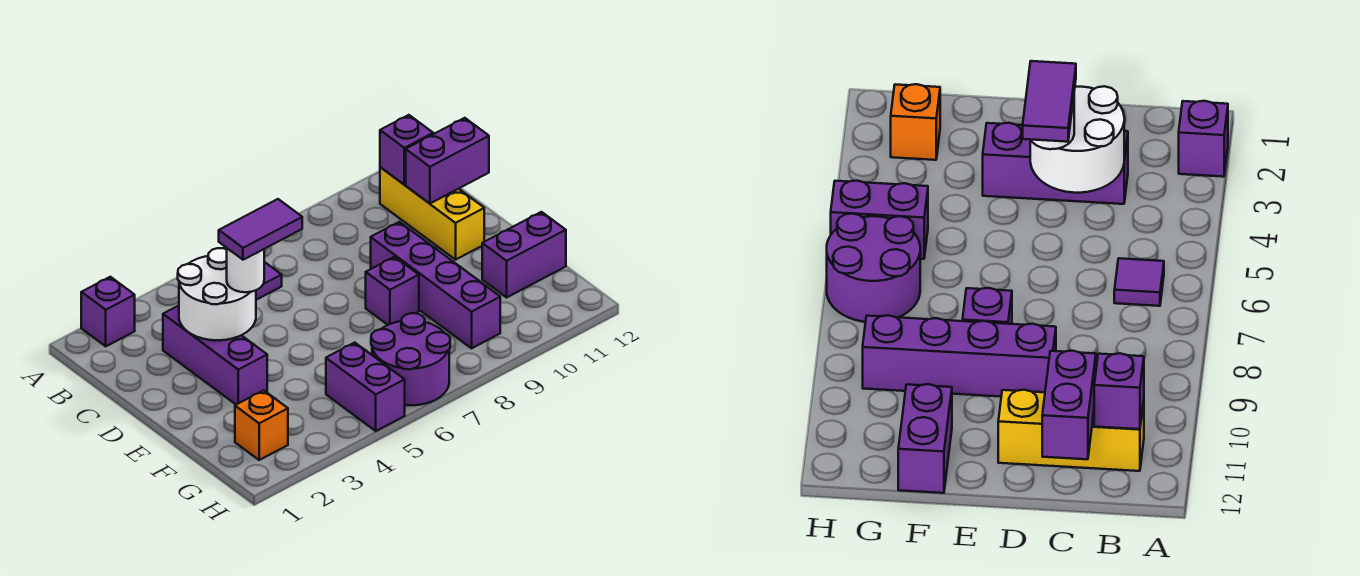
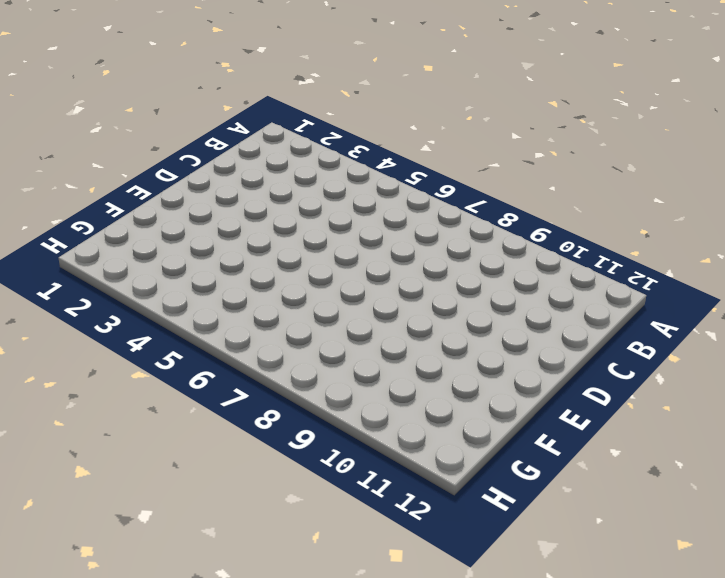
none -> purple 1x1 brick [81,277,135,346]
none -> purple 1x1 tile [256,262,282,300]
none -> yellow 1x3 brick [380,167,484,260]

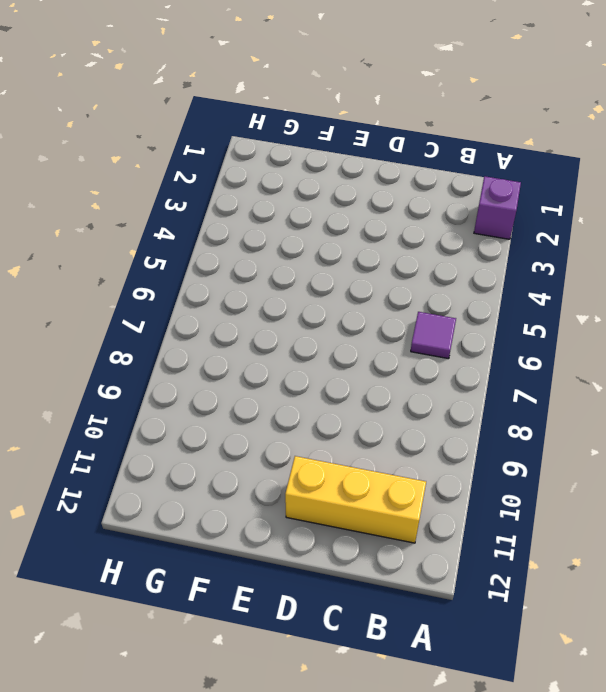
none -> purple 1x3 brick [163,306,267,405]
none -> purple 1x4 brick [371,222,500,348]
none -> purple 1x1 brick [366,257,419,325]

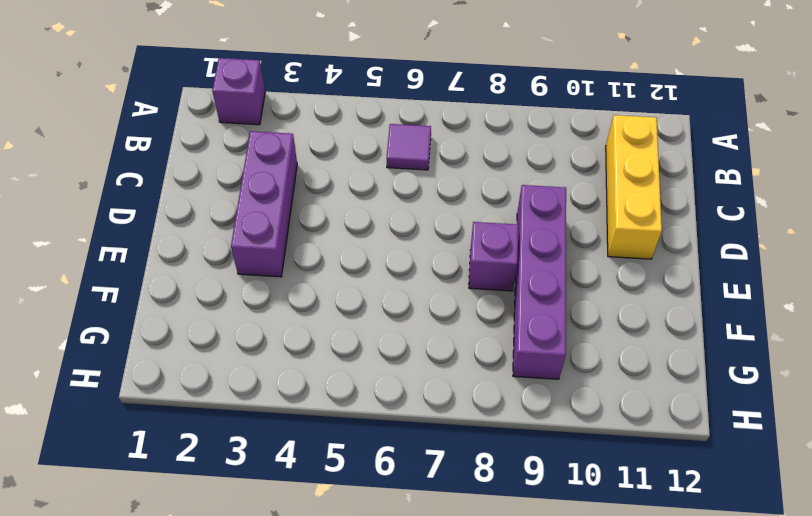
none -> purple 1x2 brick [482,212,566,297]
none -> orange 1x1 brick [235,390,288,460]
none -> purple 1x2 brick [326,343,405,431]

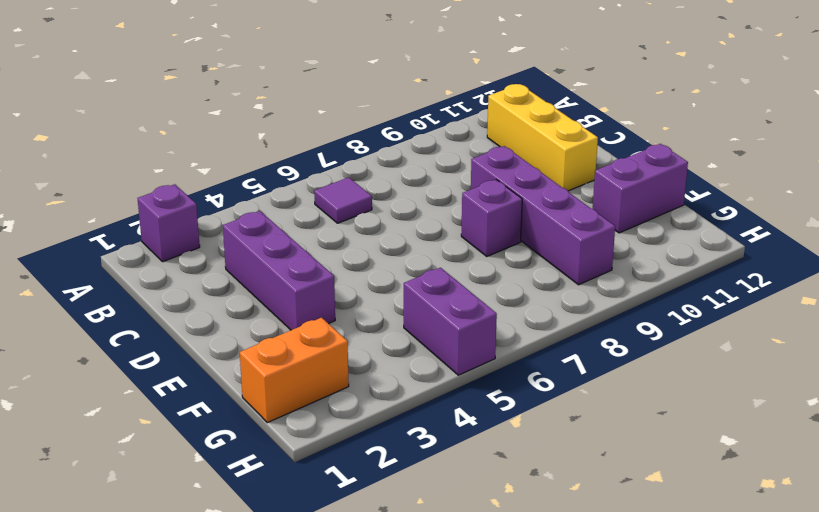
orange 1x2 brick [240,318,349,423] -> orange 1x1 brick [235,390,288,460]
none -> purple 2x2 round brick [371,313,450,405]
none -> purple 1x1 brick [380,115,433,185]
none -> white 2x2 round brick [178,248,256,340]

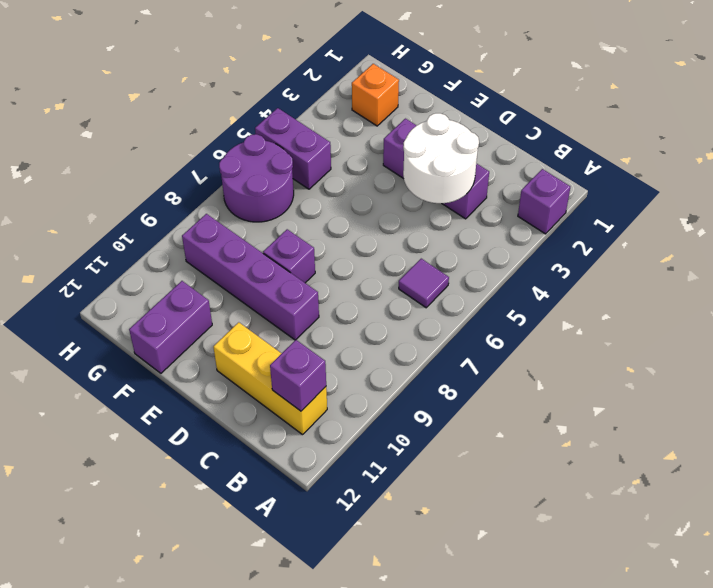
none -> purple 1x2 brick [406,118,489,203]
none -> white 1x1 round brick [227,248,264,292]
none -> purple 1x2 tile [219,199,302,260]

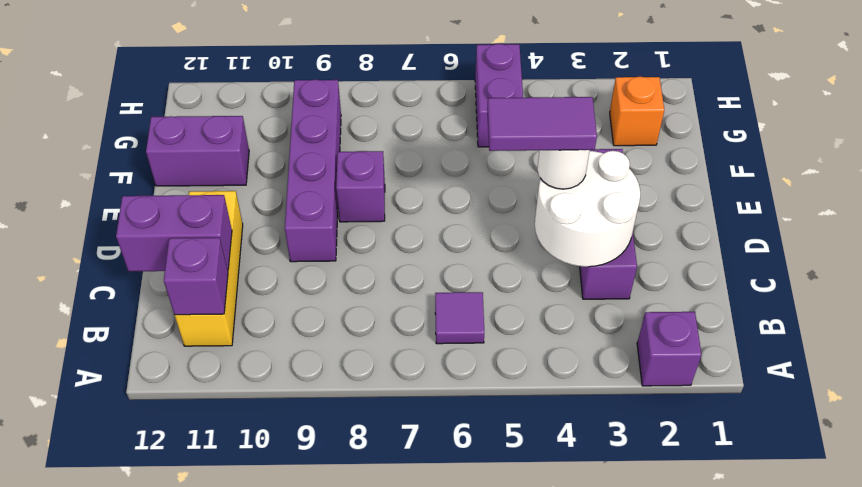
none -> purple 2x2 round brick [371,313,450,405]

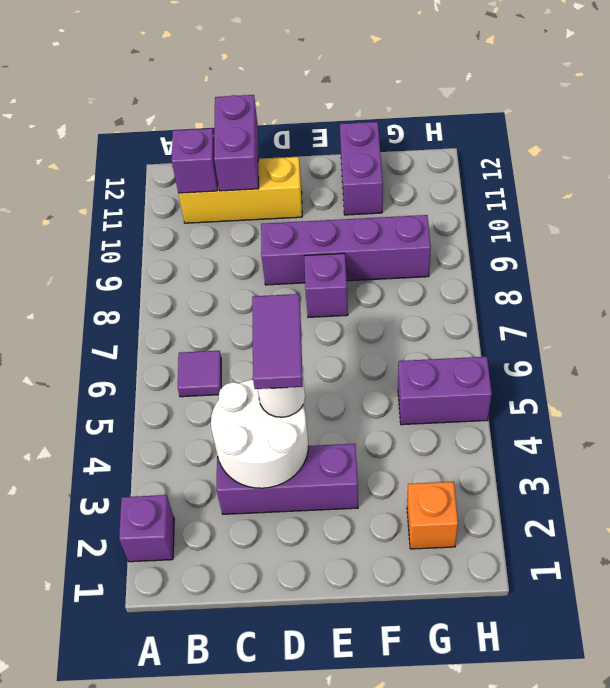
none -> purple 2x2 round brick [371,313,450,405]

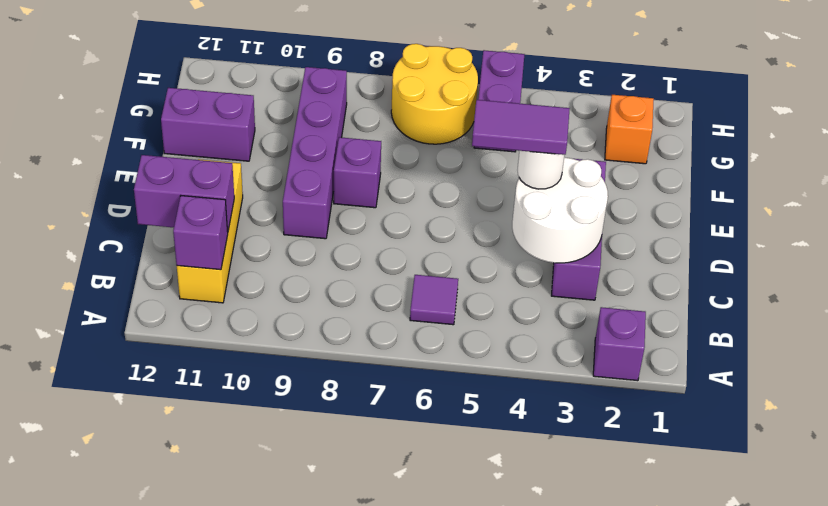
yellow 2x2 round brick [391,44,478,144] -> purple 2x2 round brick [371,313,450,405]

